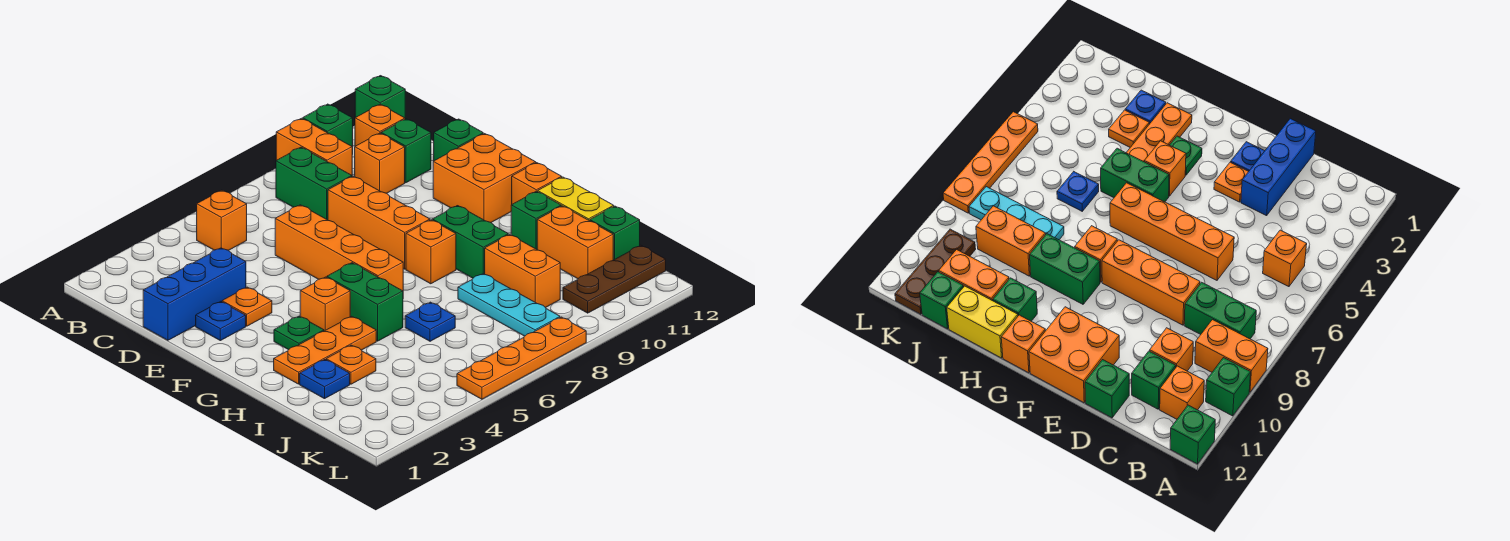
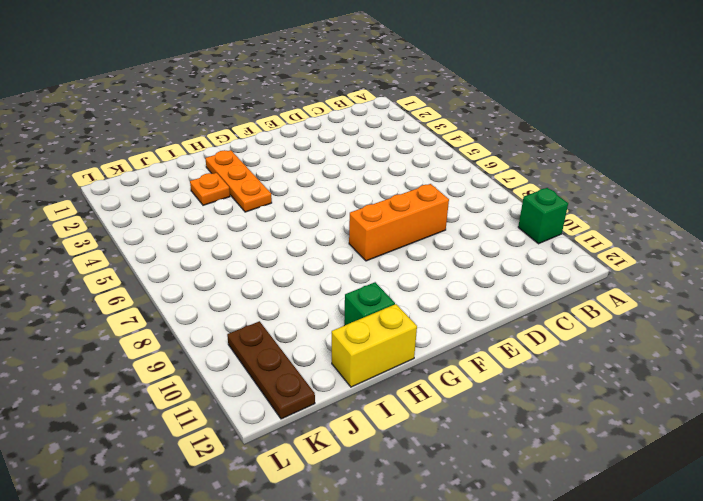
none -> orange 1x2 brick [276,118,352,175]
none -> green 1x1 brick [355,76,405,118]
none -> orange 1x1 brick [197,190,247,250]
none -> green 1x2 brick [276,147,352,220]

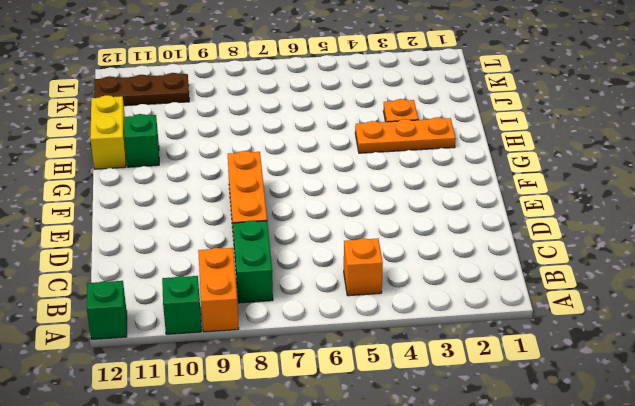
none -> orange 1x1 brick [355,104,405,146]
none -> orange 1x1 brick [355,133,405,193]
none -> green 1x1 brick [381,119,431,183]
none -> blue 1x3 brick [143,248,246,340]

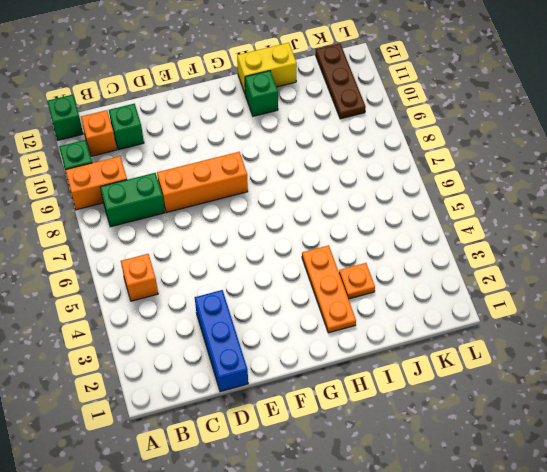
none -> orange 1x1 brick [355,133,405,193]
none -> orange 1x4 brick [275,205,403,291]
none -> green 1x1 brick [434,119,483,161]
none -> blue 1x1 plate [196,301,246,341]

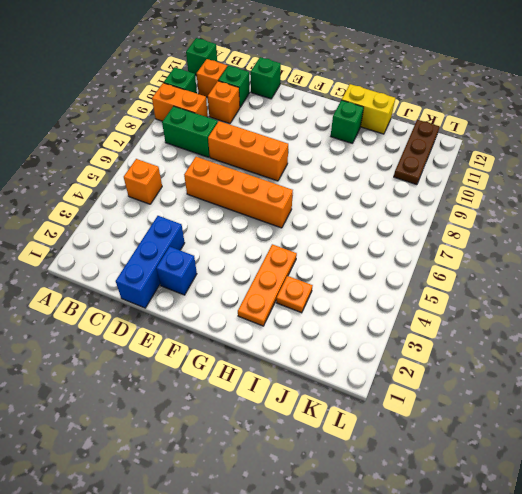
blue 1x1 brick [156,247,197,295] -> blue 1x1 plate [196,301,246,341]
none -> orange 1x1 plate [222,287,272,326]
none -> orange 2x2 brick [433,134,536,222]
none -> green 1x1 plate [274,316,324,350]
none -> orange 1x1 brick [300,277,350,331]

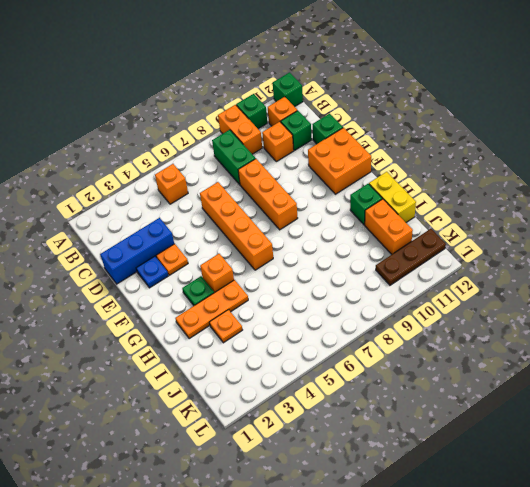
none -> green 1x2 brick [327,263,403,341]
none -> orange 1x1 brick [406,220,456,284]
none -> green 1x2 brick [432,206,508,278]
none -> orange 1x1 brick [512,163,562,204]

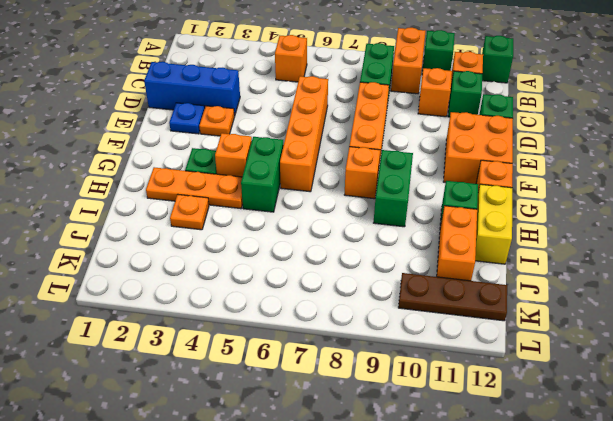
none -> blue 1x1 plate [300,360,350,399]
none -> blue 1x1 plate [405,302,455,341]
none -> cyan 1x3 plate [458,274,560,336]
none -> orange 1x2 brick [485,235,560,308]

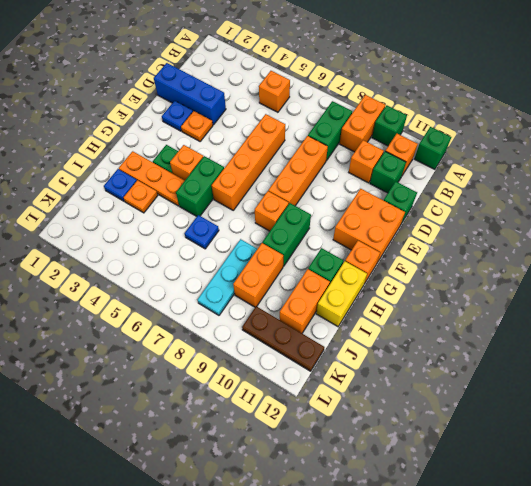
none -> green 1x1 brick [590,206,640,260]
none -> orange 1x4 plate [457,317,586,399]

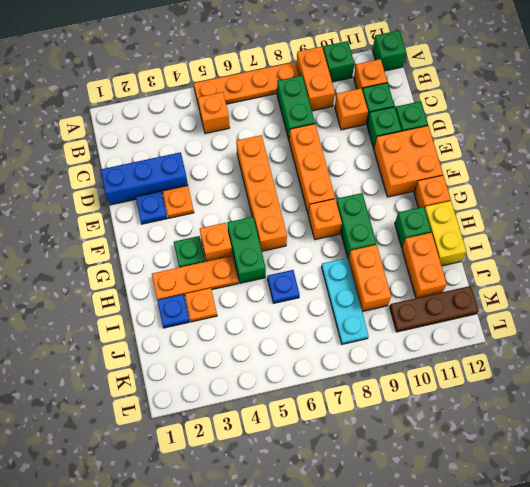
orange 1x4 plate [194,62,299,106] -> orange 1x4 plate moved to [457,317,586,399]
green 1x1 brick [367,107,401,148] -> green 1x1 brick moved to [590,206,640,260]

